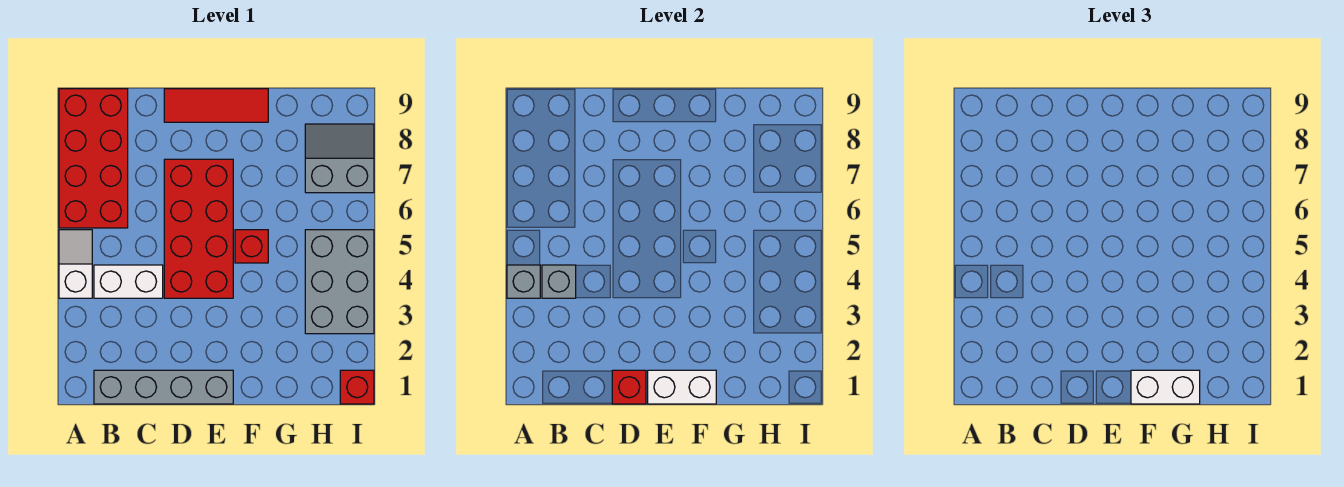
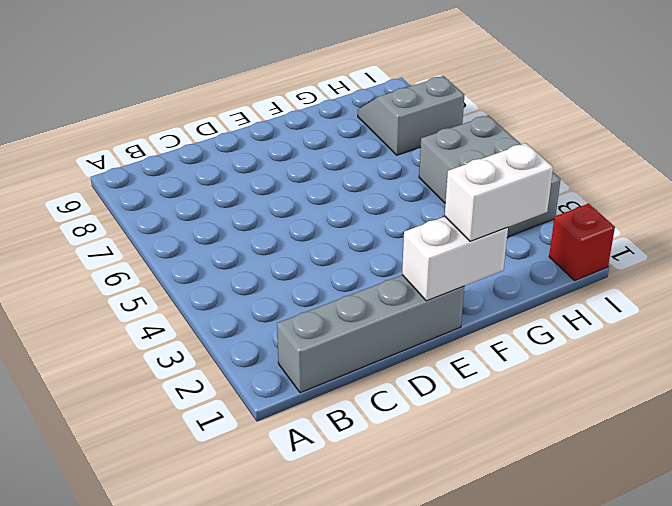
none -> white 1x2 slope [59,230,92,298]
none -> red 2x4 brick [59,89,128,228]
none -> white 1x2 brick [94,265,163,298]

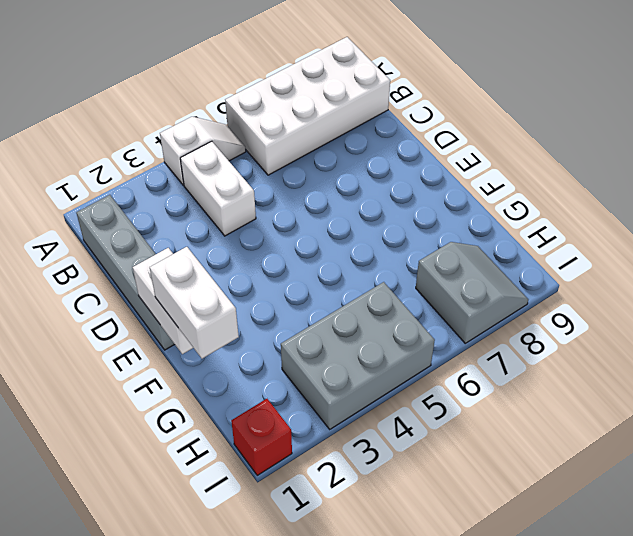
white 2x4 brick [225,37,390,175] -> red 2x4 brick [59,89,128,228]
none -> red 2x4 brick [164,159,233,298]
none -> red 1x3 tile [164,89,268,122]
none -> red 1x1 brick [235,230,268,263]

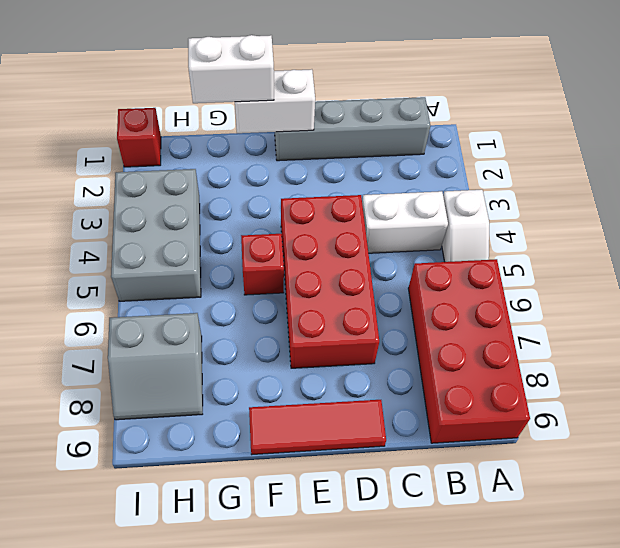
none -> grey 1x1 brick [507,265,540,298]
none -> grey 1x1 brick [542,265,576,298]
none -> red 1x1 brick [612,370,646,404]

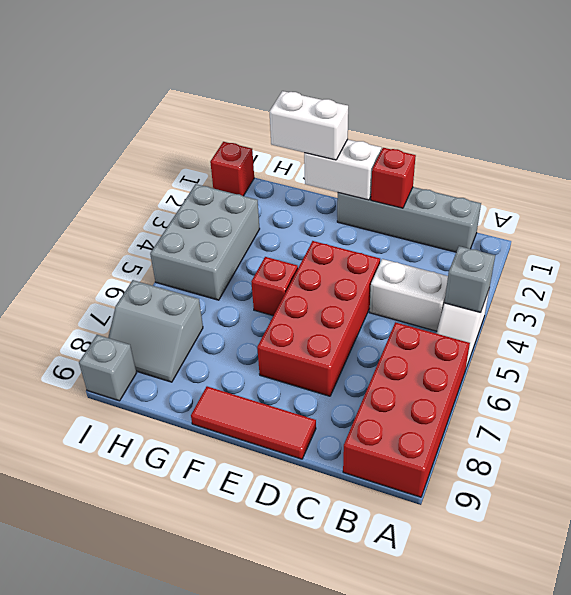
grey 1x1 brick [79,335,136,401] -> grey 1x1 brick moved to [542,265,576,298]

